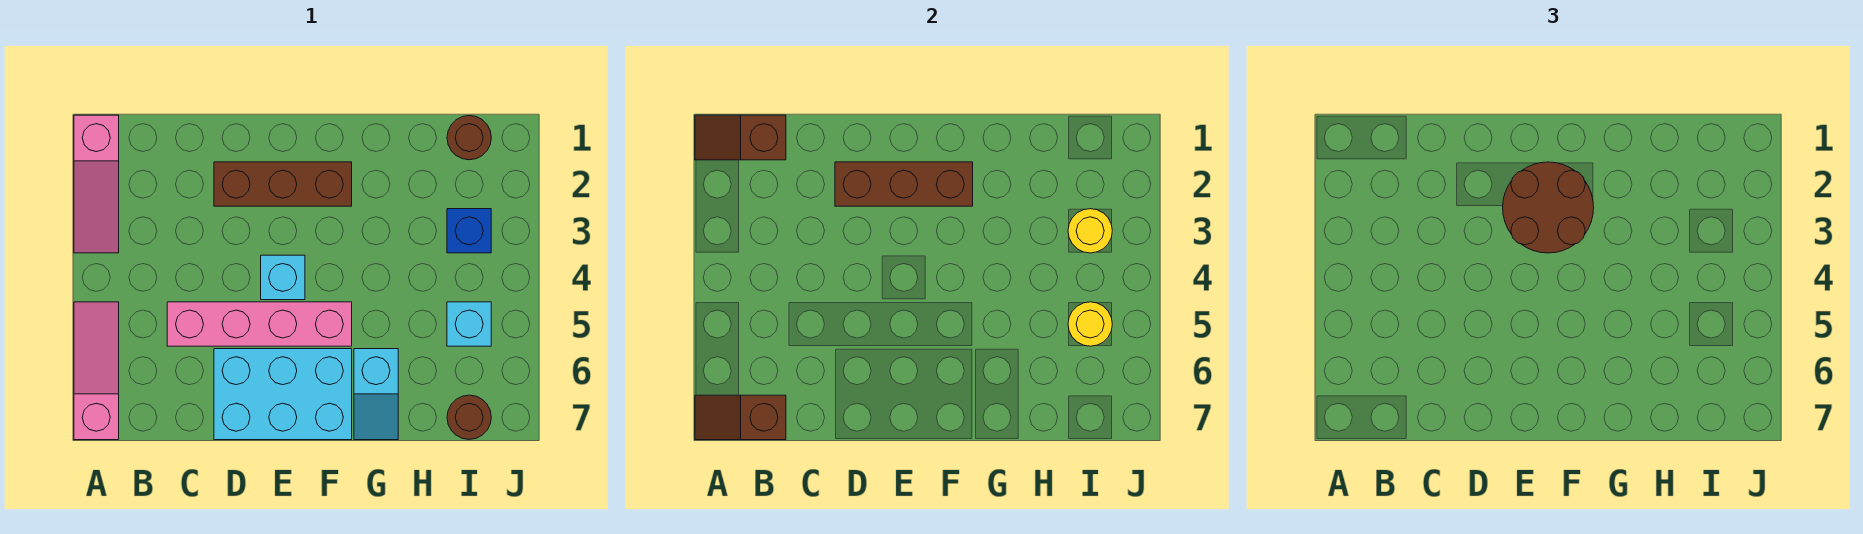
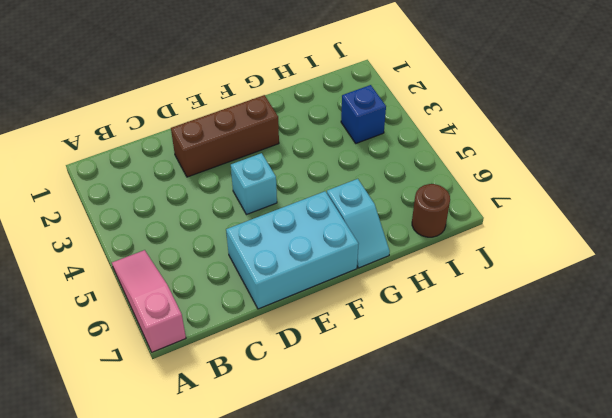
none -> pink 1x3 slope [74,115,119,253]
none -> pink 1x4 brick [167,302,352,346]
none -> brown 1x1 round brick [447,116,491,160]

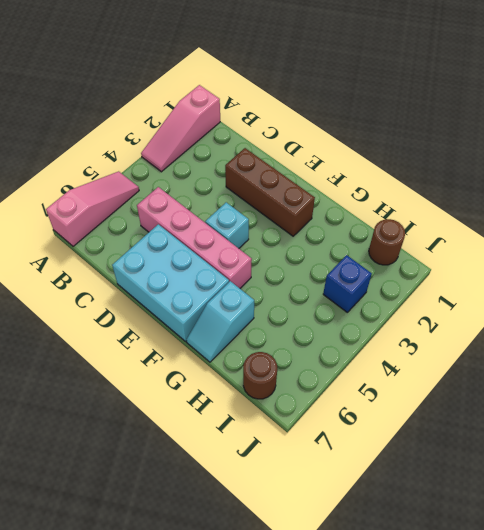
none -> cyan 1x1 brick [447,302,491,346]
none -> brown 1x2 slope [695,115,786,160]
none -> brown 1x2 slope [695,395,786,440]

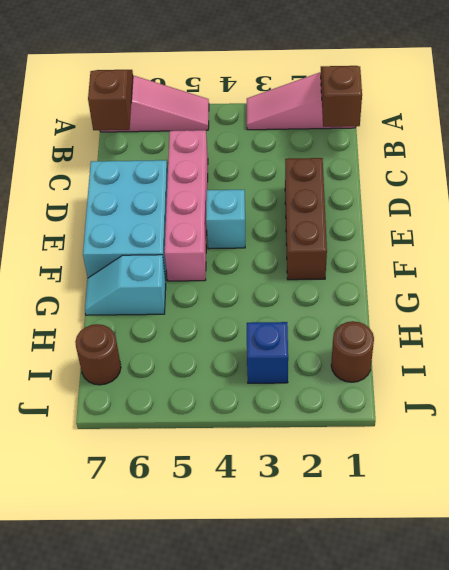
none -> cyan 1x1 brick [447,302,491,346]
none -> brown 1x3 brick [835,162,973,206]
none -> yellow 1x1 round brick [1068,209,1112,253]

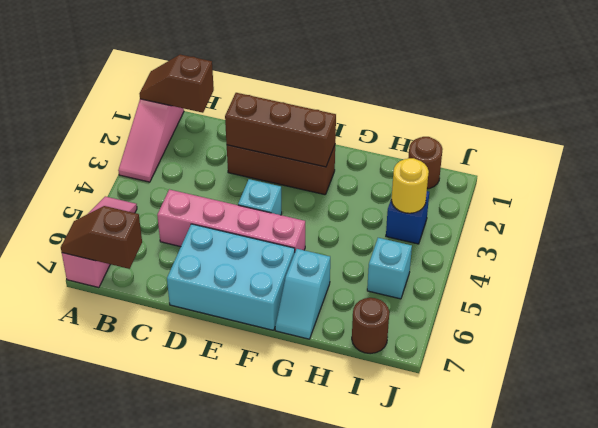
none -> yellow 1x1 round brick [1068,302,1112,346]
none -> brown 2x2 round brick [1503,162,1594,253]

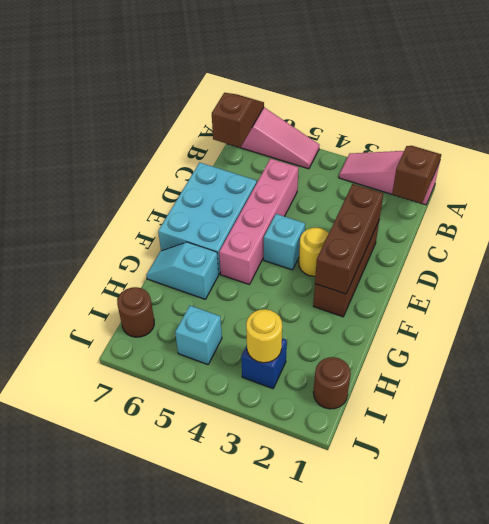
yellow 1x1 round brick [299,228,329,276] -> yellow 1x1 round brick moved to [1068,302,1112,346]
none -> brown 2x2 round brick [1503,162,1594,253]

